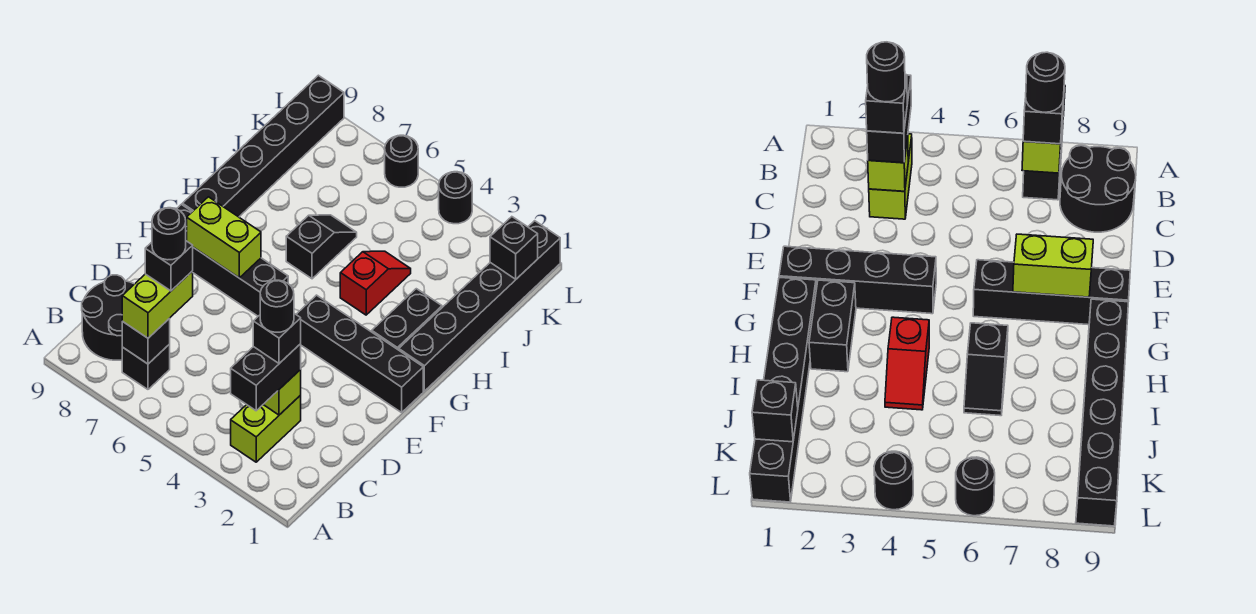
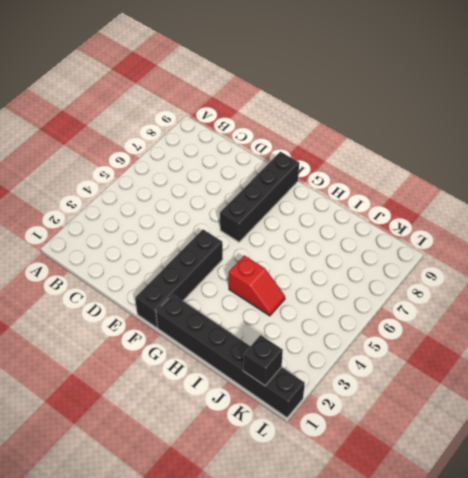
none -> lime 1x2 brick [231,395,301,462]
none -> black 1x1 brick [122,344,170,389]
none -> black 2x2 round brick [82,275,134,360]

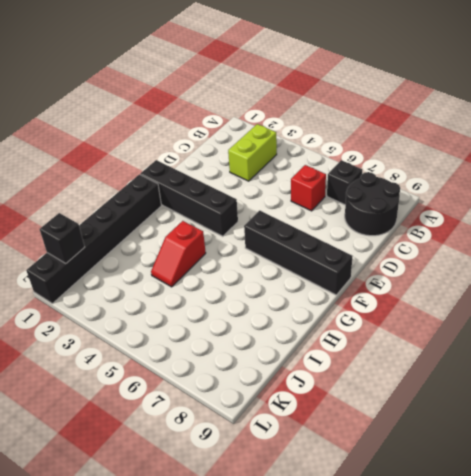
red 1x1 brick [291,165,326,211] -> none
none -> black 1x2 brick [372,289,442,350]
none -> black 1x6 brick [182,75,344,217]
none -> black 1x2 slope [286,215,357,279]

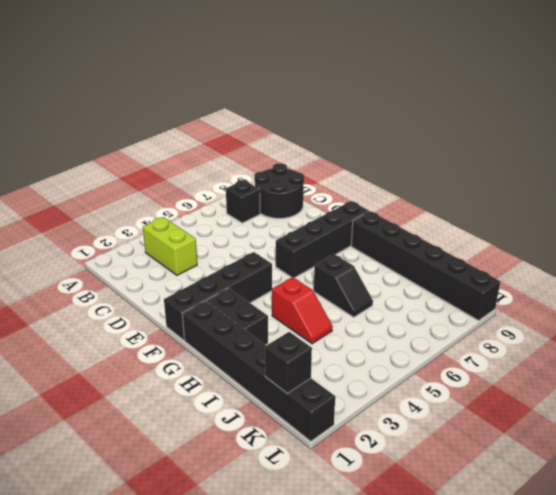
none -> black 1x1 round brick [439,172,472,224]
none -> black 1x1 round brick [385,135,418,187]
none -> black 1x1 brick [122,318,170,364]

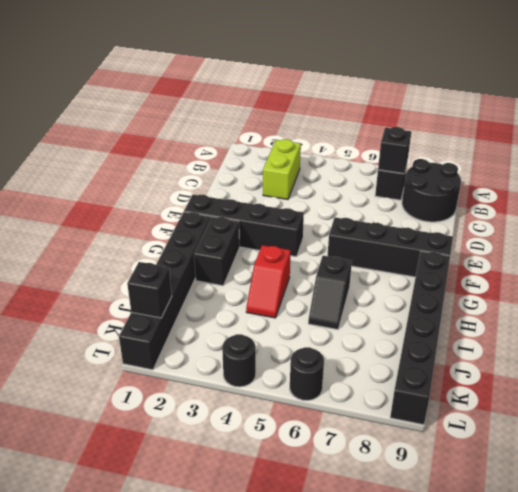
none -> lime 1x1 brick [263,370,301,415]
none -> lime 1x2 brick [187,197,261,278]
none -> black 1x2 brick [231,344,301,411]

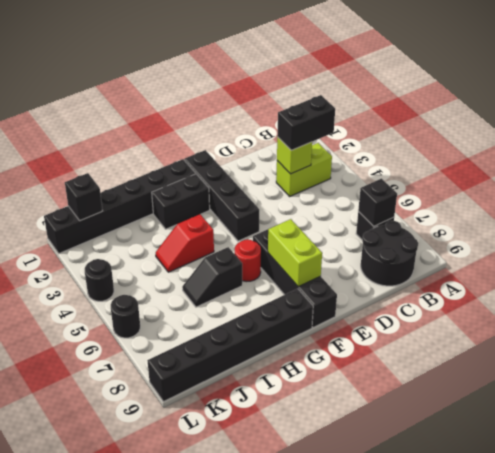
red 1x1 round brick [235,239,261,281] -> none
none -> lime 1x2 brick [122,271,193,338]
none -> black 1x1 brick [253,314,301,363]
none -> black 1x1 brick [145,241,193,291]

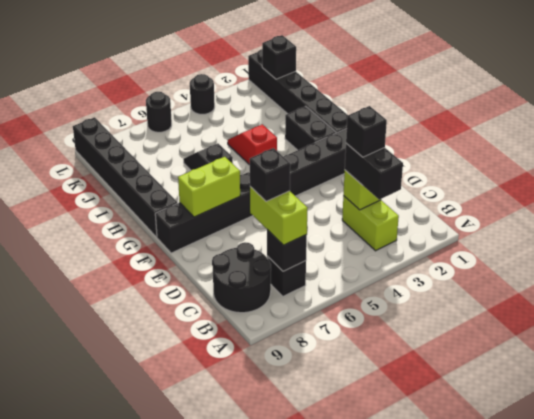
none -> black 1x1 round brick [260,280,294,332]
none -> black 1x1 round brick [152,208,186,260]

